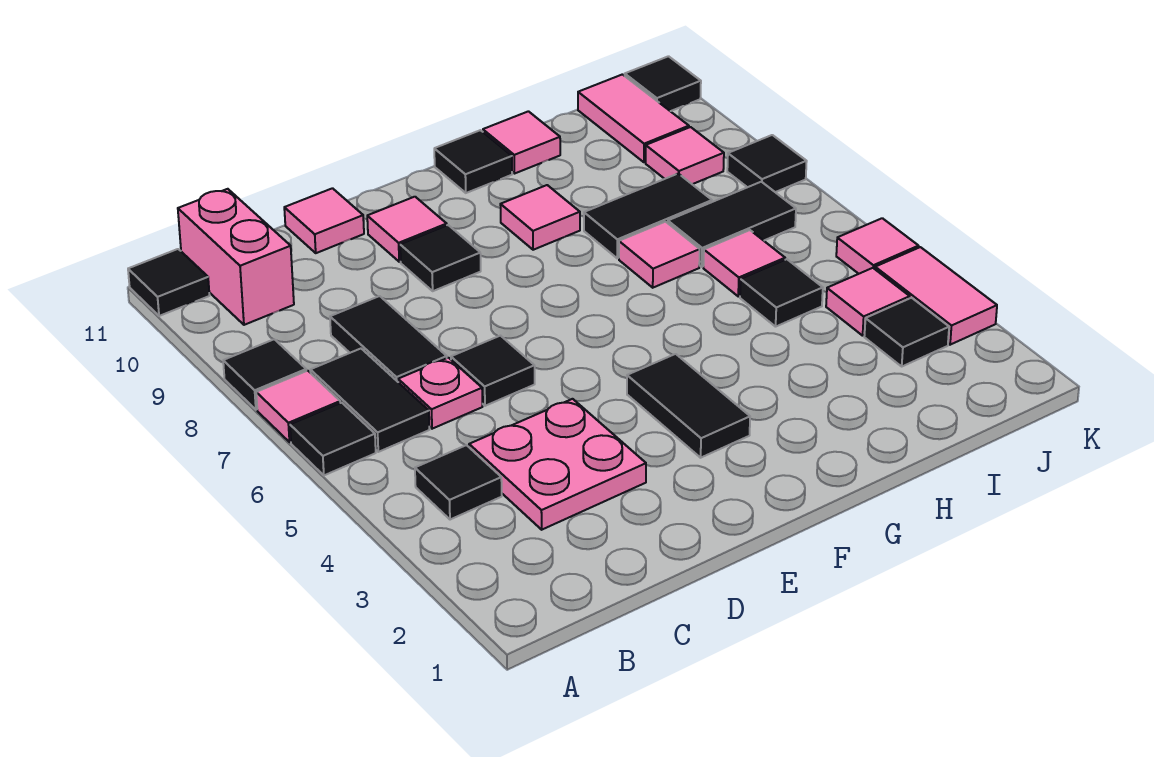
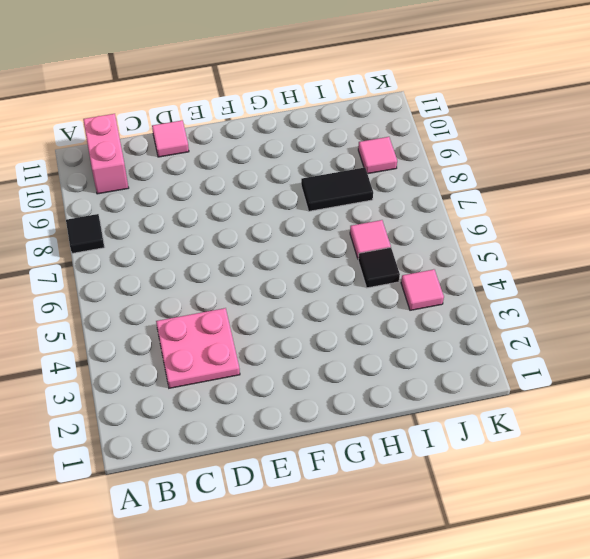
none -> black 1x1 tile [290,403,376,475]
none -> pink 1x1 tile [256,371,340,442]
none -> black 1x1 tile [128,249,210,316]
none -> black 1x1 tile [415,445,502,520]

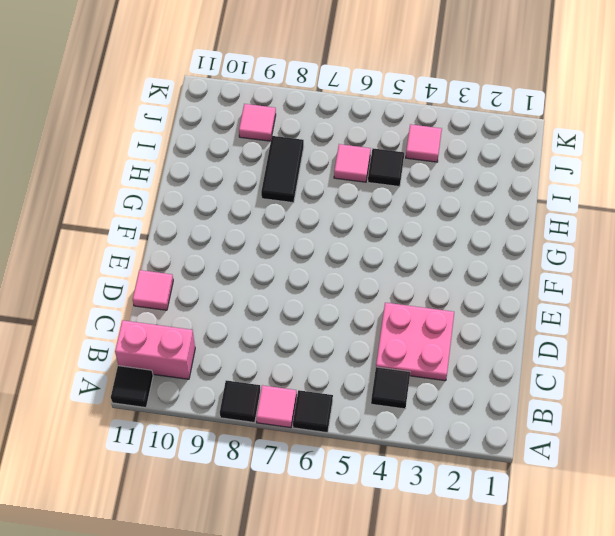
none -> black 1x2 tile [310,349,430,452]
none -> pink 1x1 plate [398,358,482,429]
none -> black 1x2 tile [330,296,447,382]
none -> black 1x1 tile [451,336,535,406]

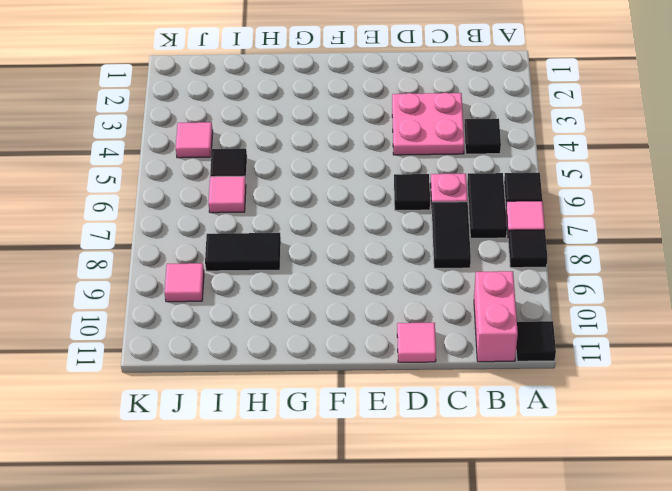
none -> black 1x1 tile [400,225,481,291]
none -> pink 1x1 tile [367,197,447,262]
none -> black 1x2 tile [627,354,750,458]
none -> pink 1x1 tile [500,185,580,250]

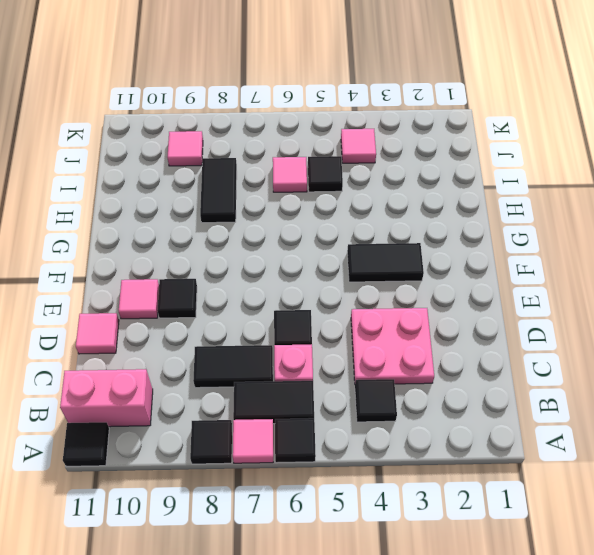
none -> pink 1x1 tile [500,185,580,250]
none -> black 1x1 tile [434,130,512,193]
none -> pink 1x1 tile [619,222,700,288]
none -> pink 1x1 tile [483,111,560,173]

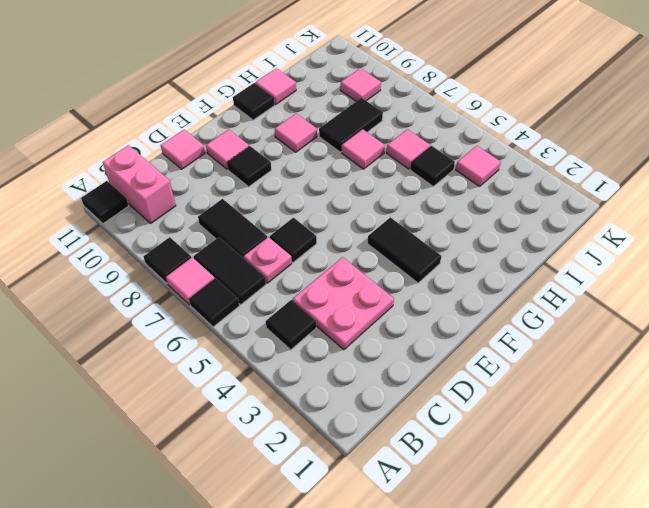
none -> black 1x2 tile [668,182,796,267]
none -> black 1x1 tile [864,298,949,366]
none -> pink 1x2 tile [578,74,689,162]
none -> pink 1x2 tile [875,247,997,345]

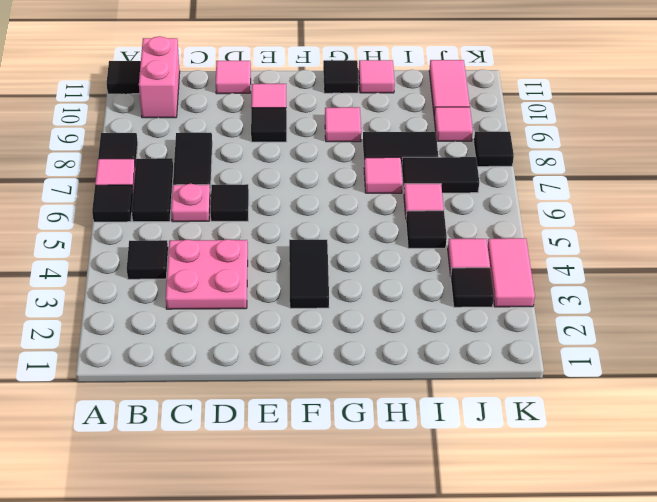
none -> pink 1x1 tile [836,218,919,274]
none -> black 1x1 tile [625,56,701,111]

